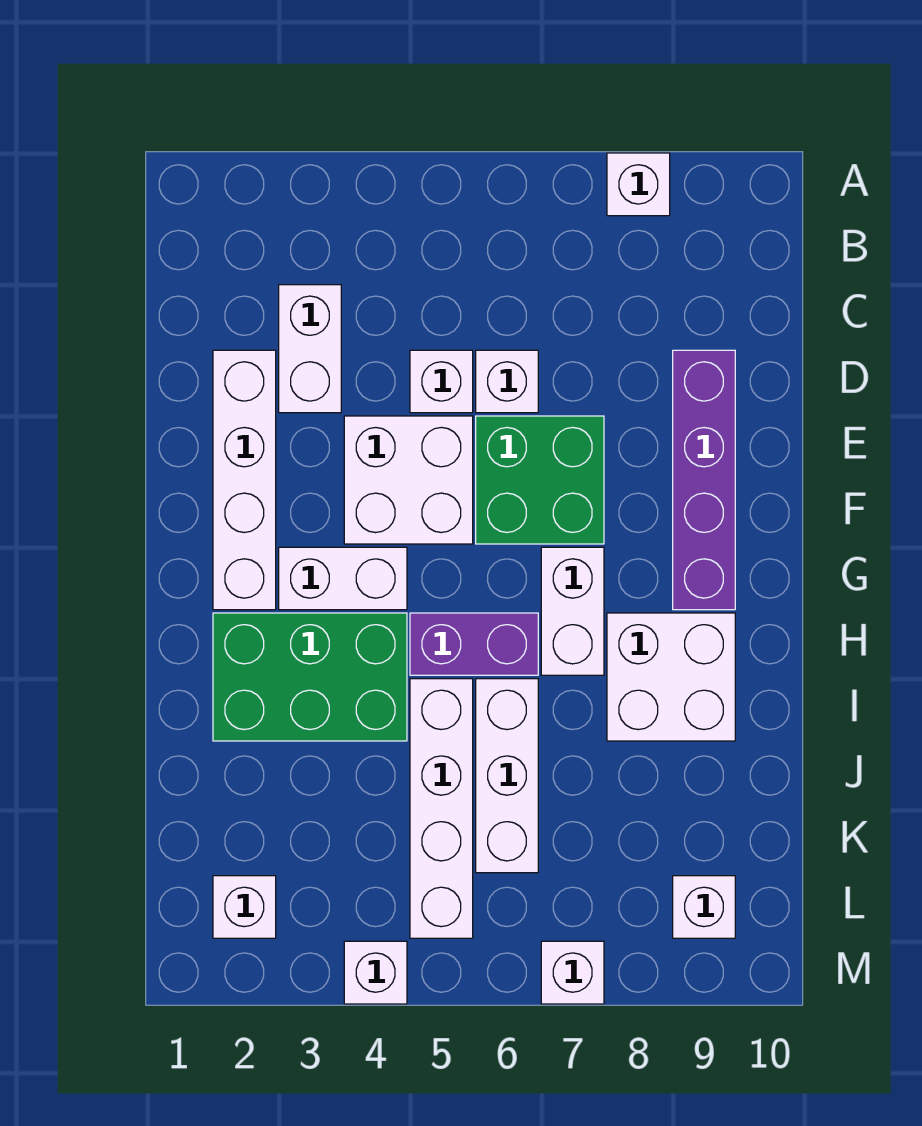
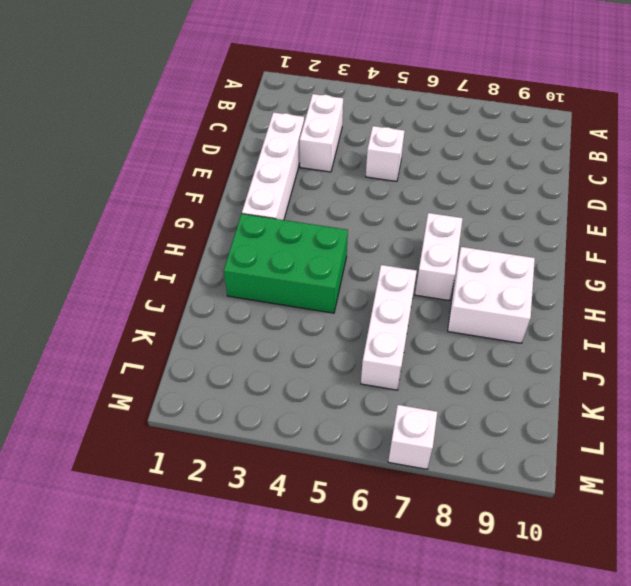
none -> white 1x1 brick [607,153,670,216]
none -> white 1x1 brick [476,350,538,413]
none -> purple 1x4 brick [673,350,735,610]

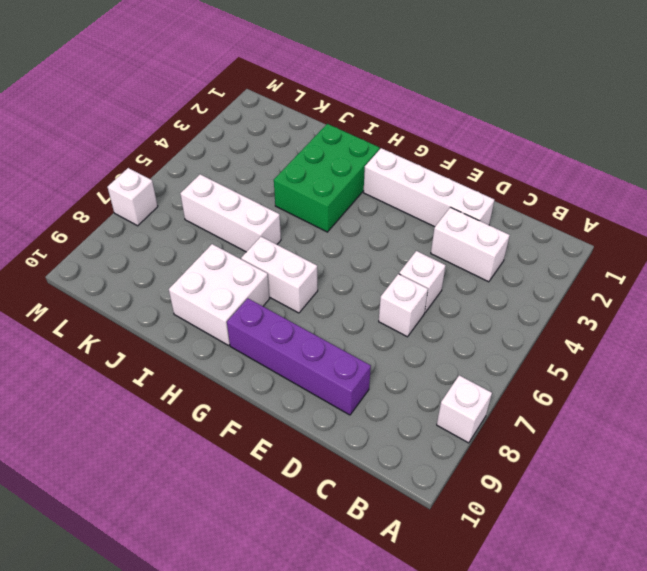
none -> white 2x2 brick [344,416,473,544]
none -> green 2x2 brick [476,416,604,544]
none -> white 1x2 brick [279,547,407,610]

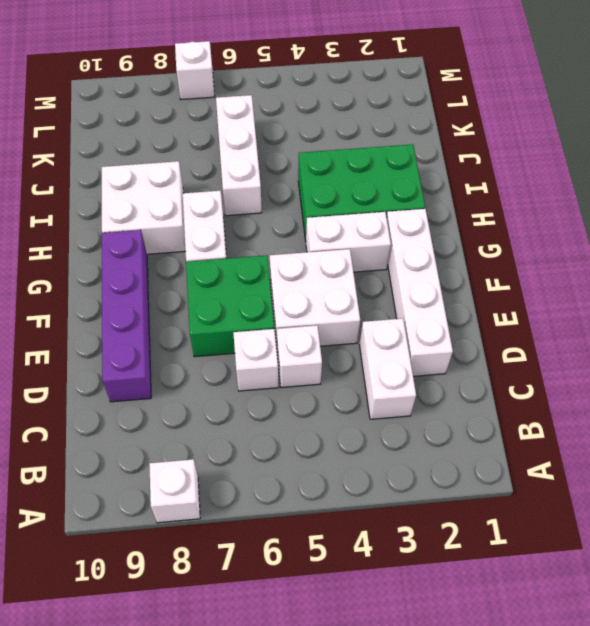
none -> purple 1x2 brick [410,613,538,675]
none -> white 1x4 brick [410,679,473,938]
none -> white 1x1 brick [213,876,276,938]

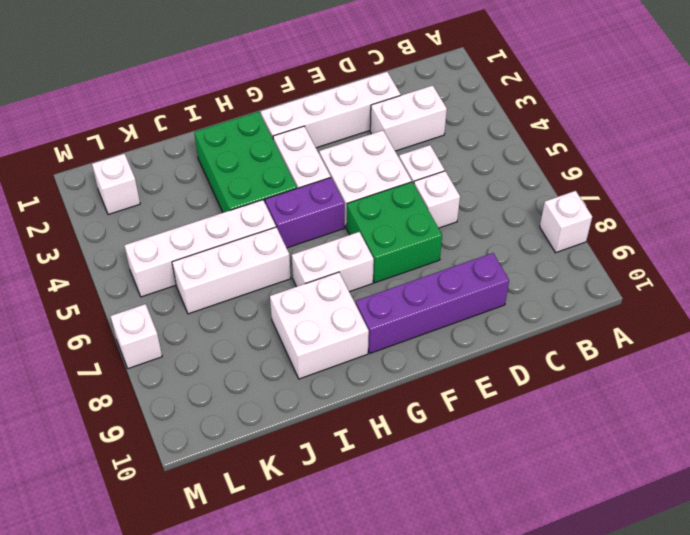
purple 1x2 brick [265,178,345,248] -> purple 1x2 brick turned to [410,613,538,675]
none -> white 1x1 brick [673,876,735,938]
none -> white 1x1 brick [344,941,407,1004]

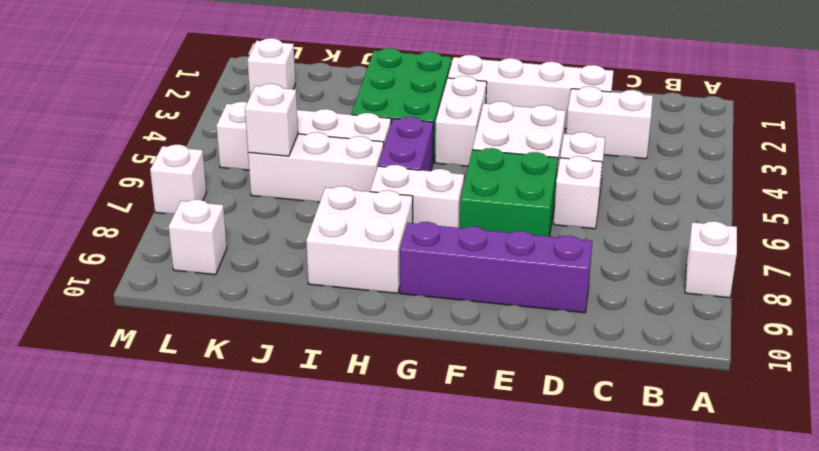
white 1x1 brick [245,84,298,156] -> white 1x1 brick moved to [344,941,407,1004]

